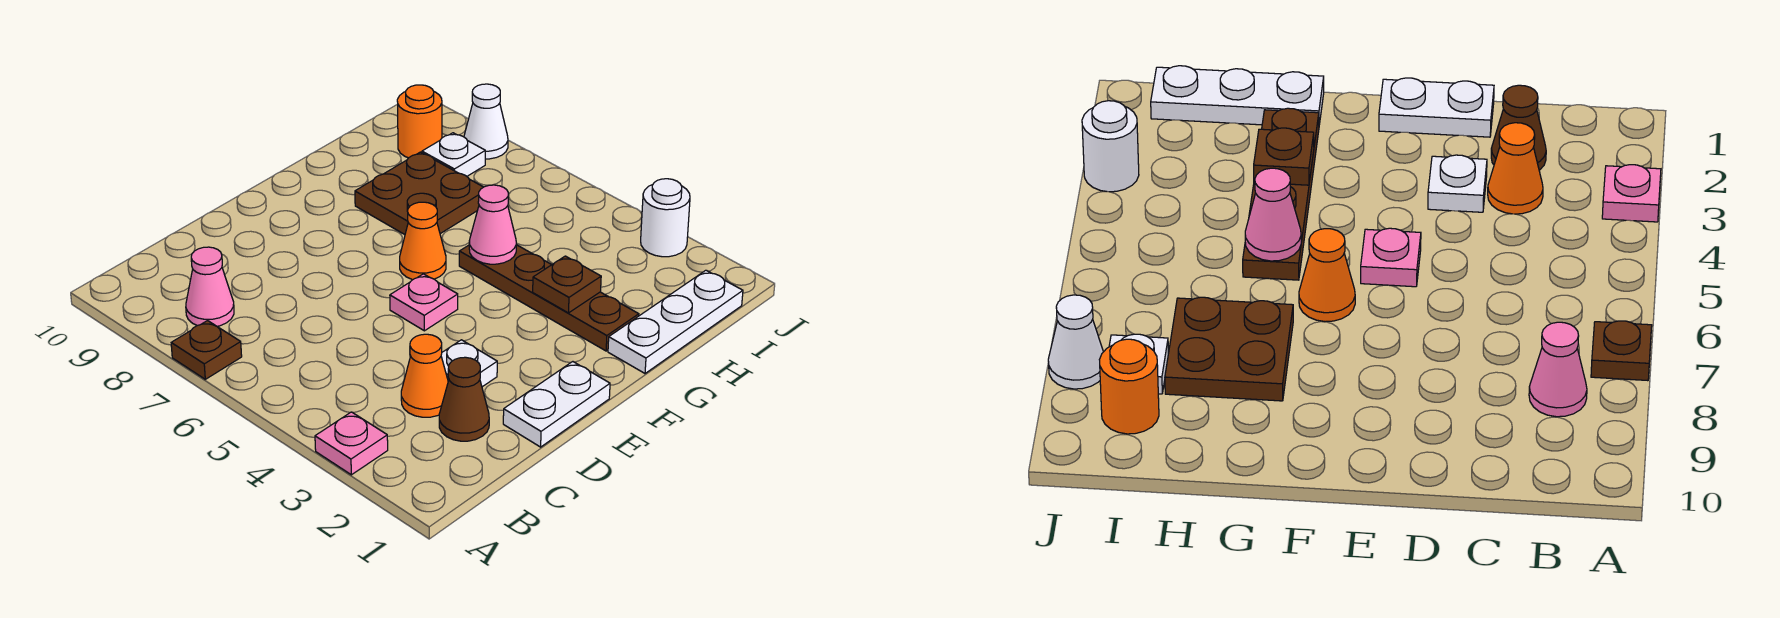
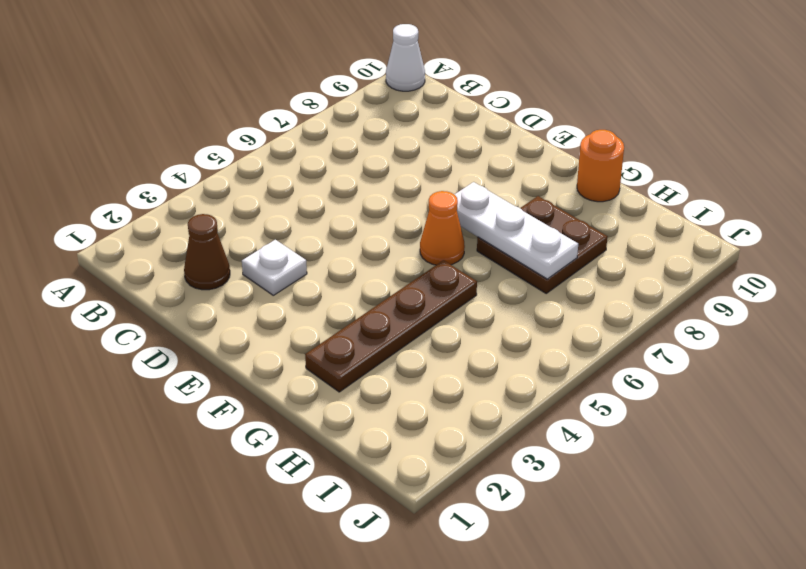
white 1x1 cone [386,24,425,91] -> white 1x1 cone moved to [464,84,508,159]
white 1x3 plate [454,182,578,279] -> white 1x3 plate moved to [608,270,743,373]
orange 1x1 round brick [577,130,624,202] -> orange 1x1 round brick moved to [397,85,442,158]
none -> pink 1x1 plate [315,412,388,475]
none -> brown 1x1 plate [171,321,242,379]
none -> pink 1x1 cone [186,247,234,326]

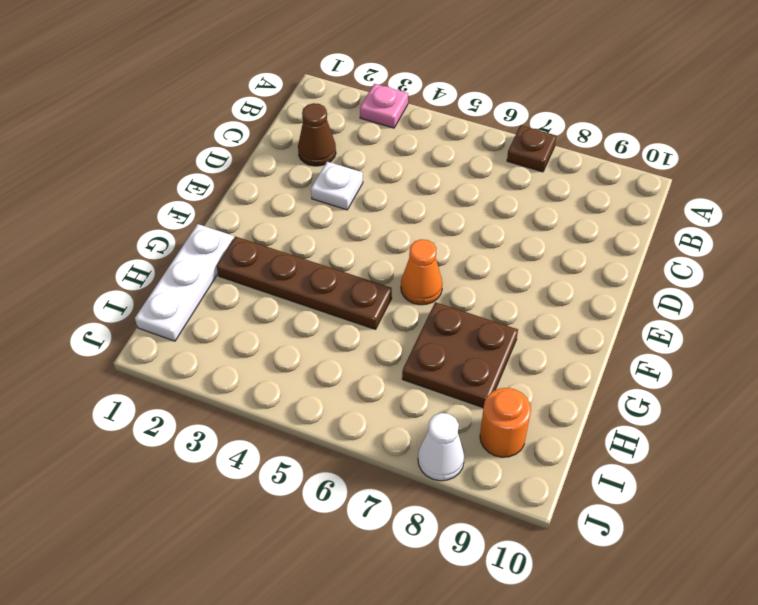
none -> pink 1x1 cone [186,247,234,326]
none -> orange 1x1 cone [401,334,448,417]
none -> white 1x2 plate [503,362,610,447]

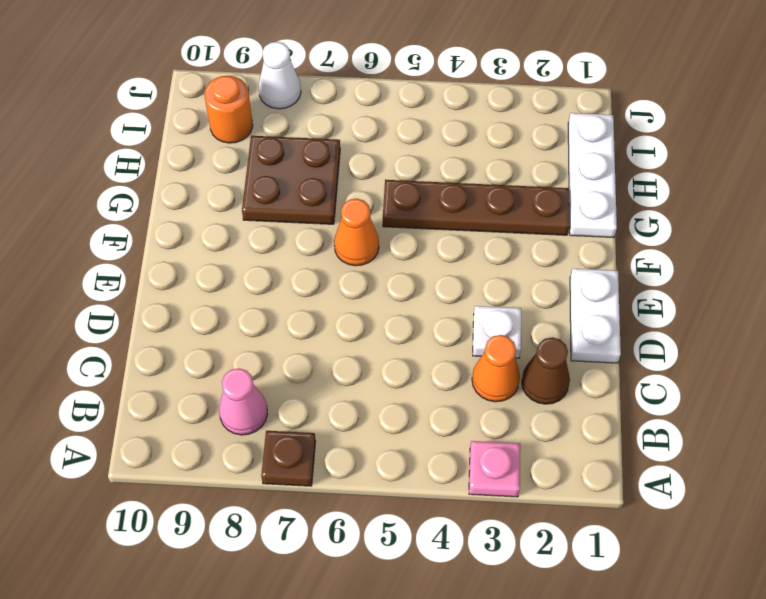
none -> pink 1x1 plate [390,274,458,331]
none -> white 1x1 plate [422,133,485,176]
none -> white 1x1 round brick [641,179,690,257]

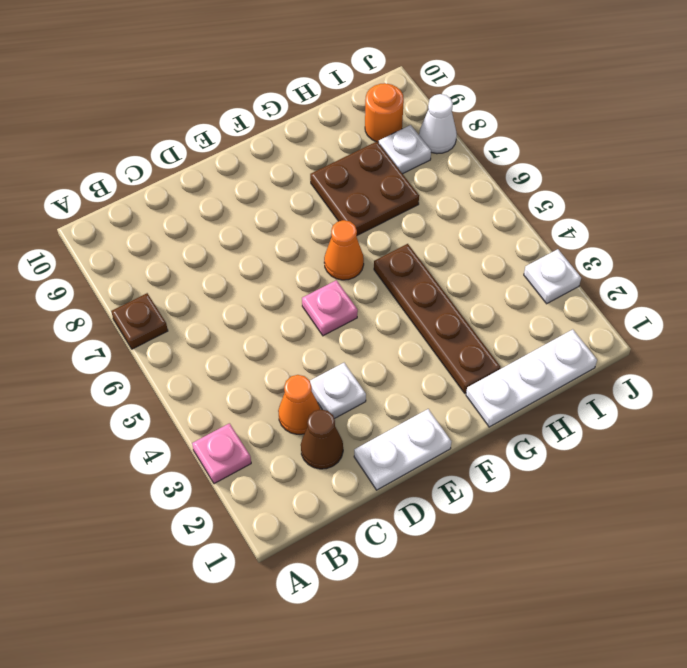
white 1x1 plate [524,249,581,304] -> white 1x1 round brick [641,179,690,257]
none -> pink 1x1 cone [186,247,234,326]
none -> brown 1x1 plate [533,256,601,313]
none -> pink 1x1 cone [469,185,516,264]

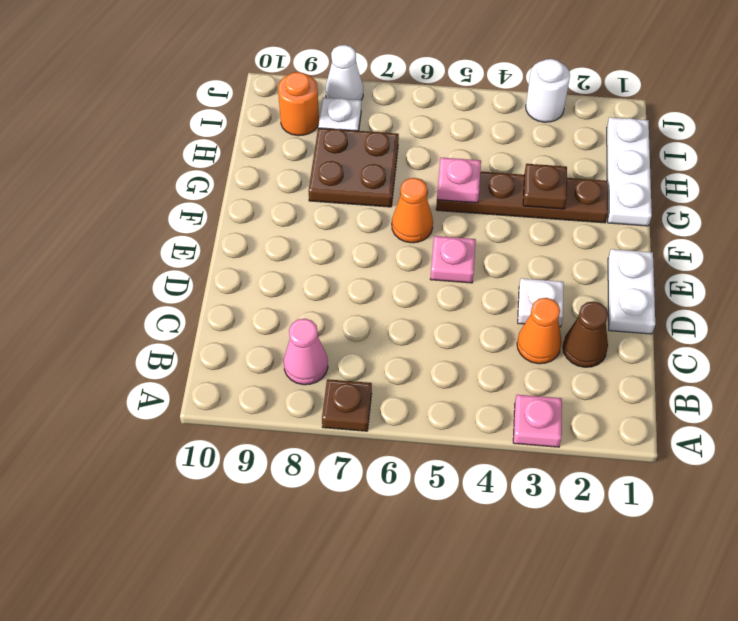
pink 1x1 plate [437,158,481,203] -> pink 1x1 cone [469,185,516,264]

